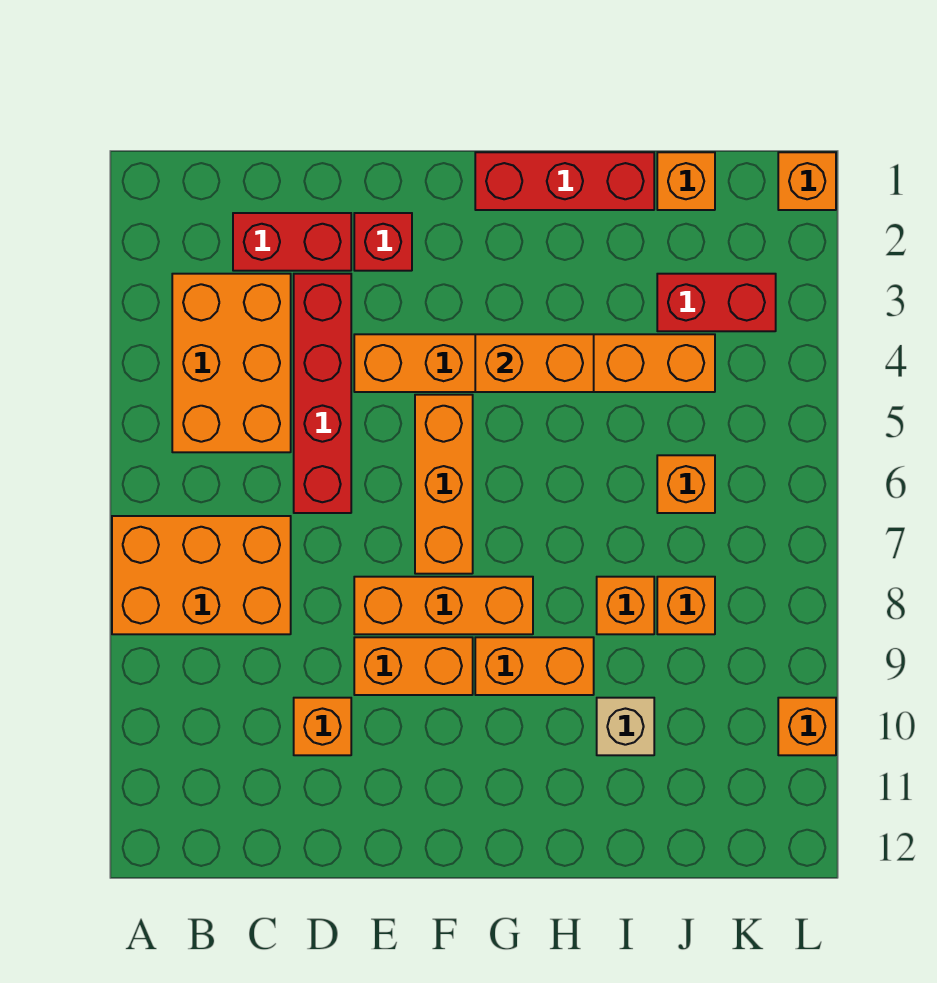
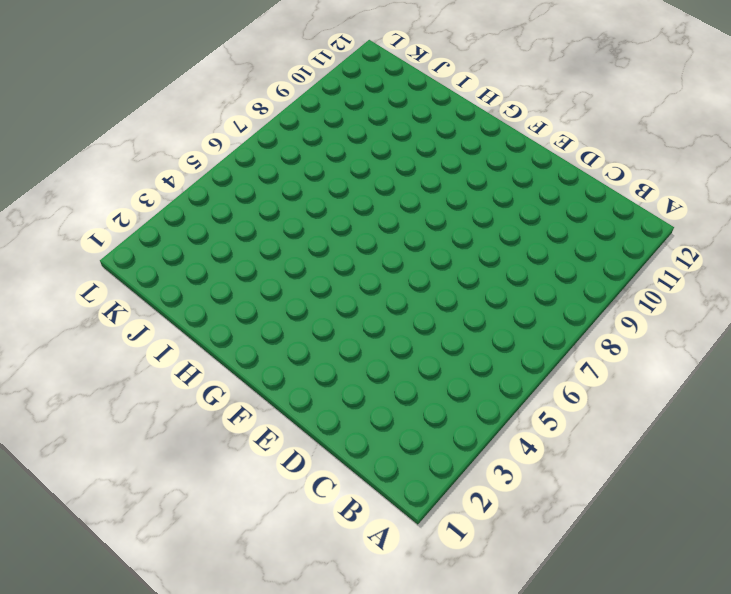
none -> orange 2x3 brick [112,516,291,634]
none -> orange 2x3 brick [172,274,291,452]
none -> red 1x2 brick [233,213,351,271]

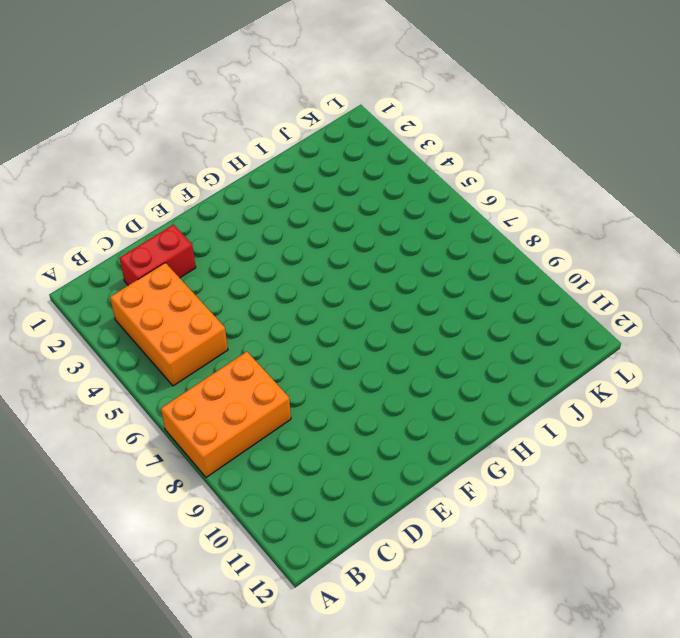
none -> red 1x4 brick [294,274,351,513]
none -> orange 1x1 brick [294,698,351,755]
none -> red 1x1 brick [354,213,412,271]

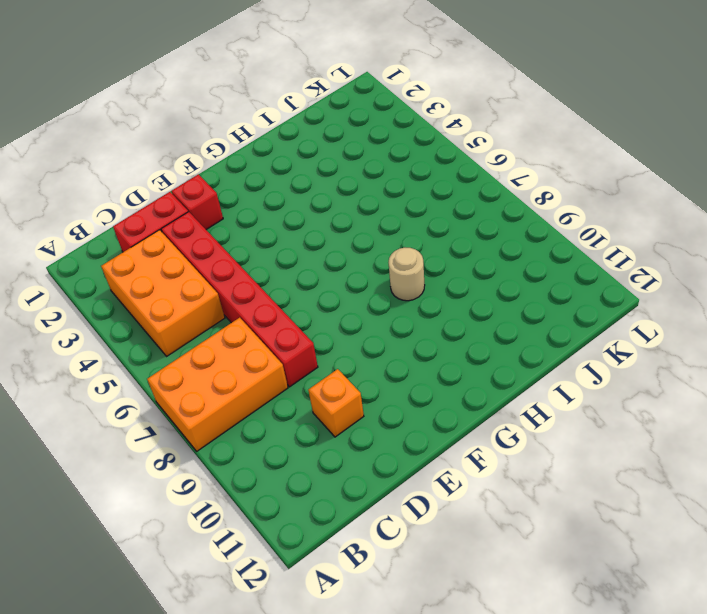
red 1x6 brick [161,212,318,387] -> red 1x4 brick [294,274,351,513]
tan 1x1 round brick [388,248,425,301] -> none
none -> orange 1x6 brick [354,334,715,392]
none -> orange 1x3 brick [354,577,533,634]
none -> orange 1x2 brick [354,637,473,695]

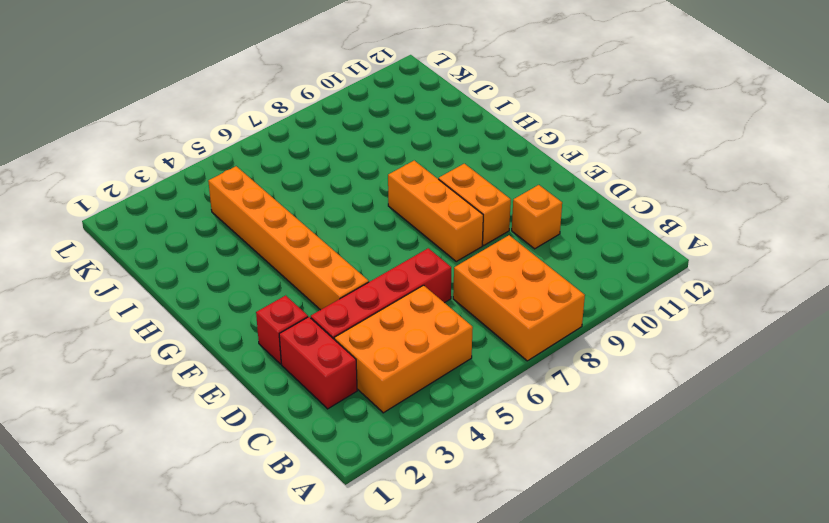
none -> orange 1x3 brick [415,395,473,574]
none -> red 1x3 brick [475,152,654,210]
none -> orange 1x2 brick [475,637,594,695]

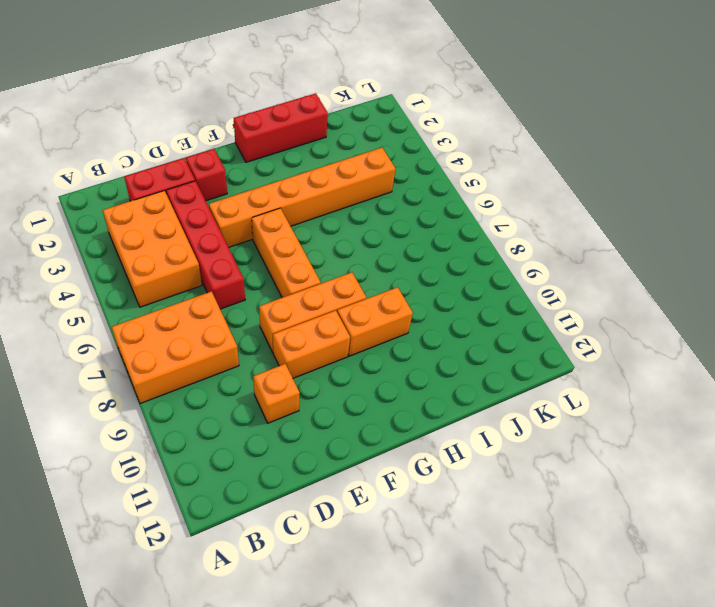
none -> orange 1x1 brick [597,577,654,634]
none -> tan 1x1 brick [597,698,654,755]
none -> orange 1x1 brick [657,152,715,210]

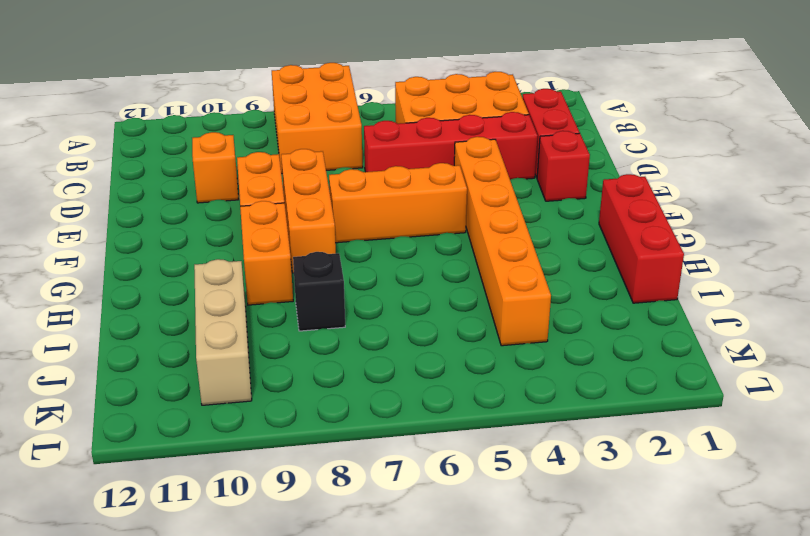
black 1x1 brick [293,252,345,331] -> orange 1x1 brick [597,577,654,634]
tan 1x3 brick [194,259,252,405] -> tan 1x1 brick [597,698,654,755]
none -> orange 1x1 brick [657,152,715,210]
none -> red 1x2 brick [657,274,776,331]
none -> orange 1x1 brick [657,455,715,513]

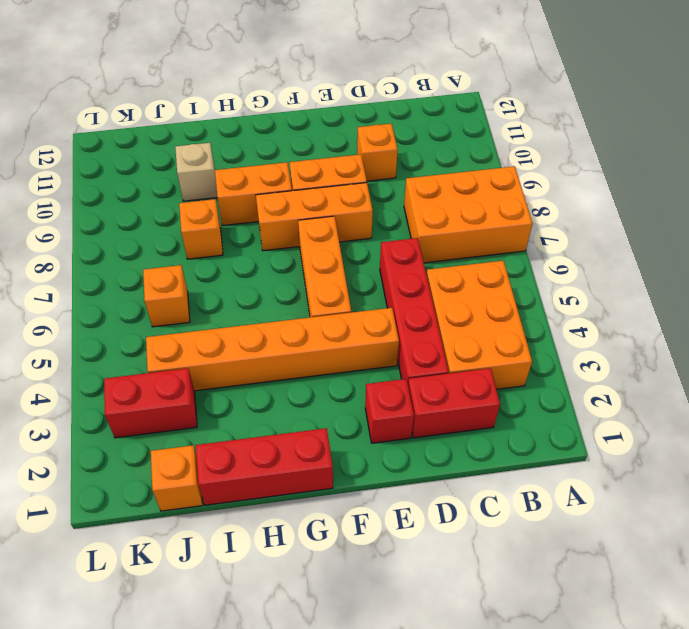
none -> orange 1x1 brick [657,577,715,634]
none -> orange 1x1 brick [778,152,836,210]
none -> orange 1x1 brick [778,698,836,755]

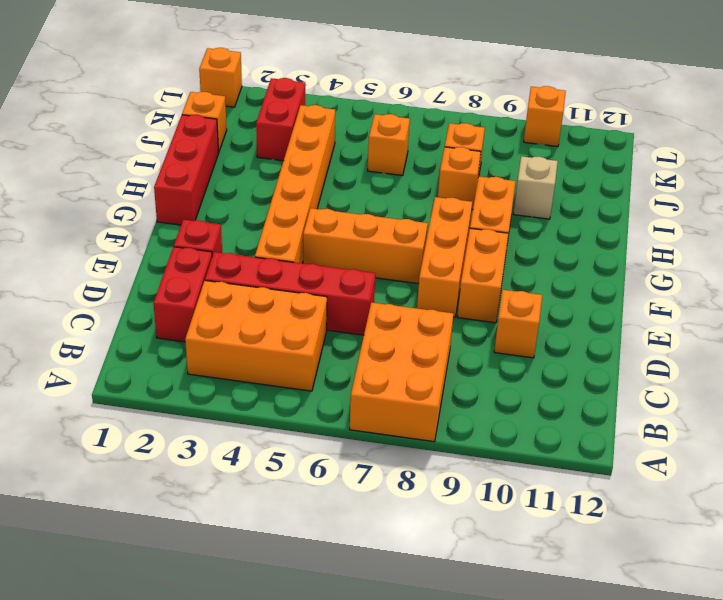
none -> orange 1x2 brick [475,334,594,392]

